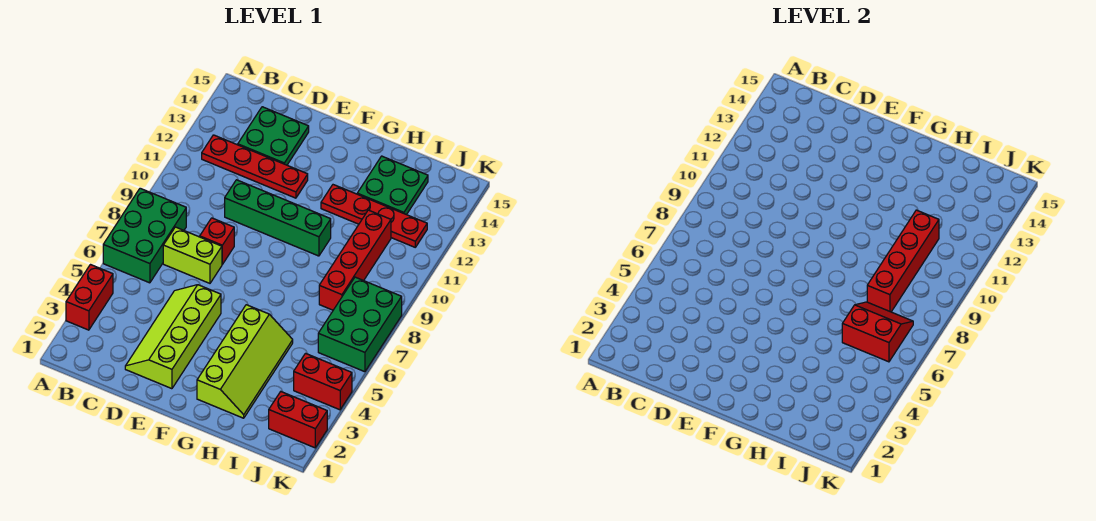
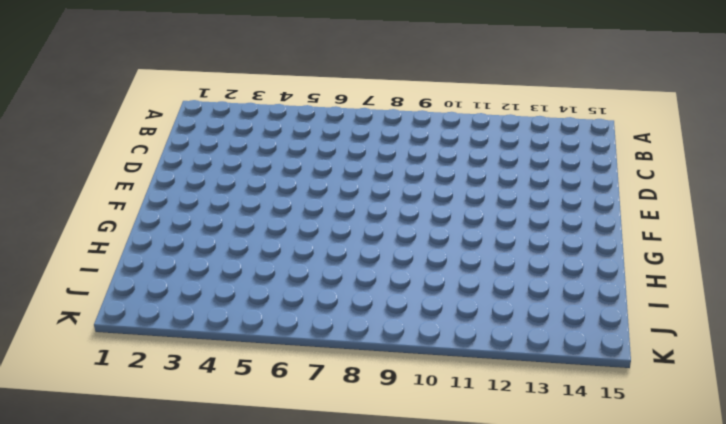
none -> red 1x2 brick [66,265,113,330]
none -> green 2x3 brick [103,188,186,283]
none -> red 1x4 plate [202,135,308,198]

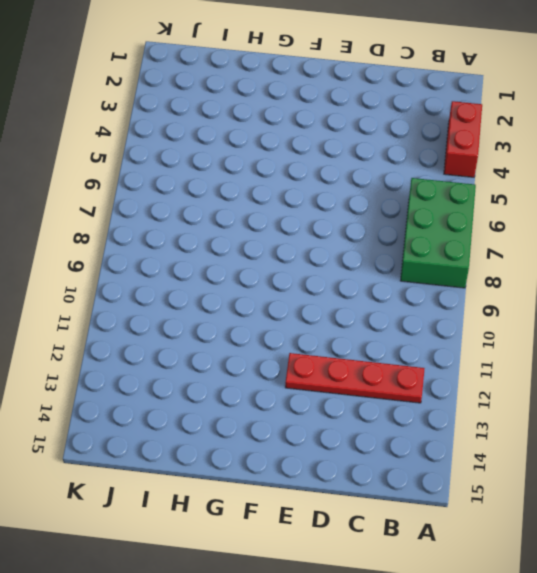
none -> lime 1x2 brick [163,227,222,283]
none -> green 2x2 plate [238,107,309,165]
none -> lime 2x4 slope [125,285,221,389]

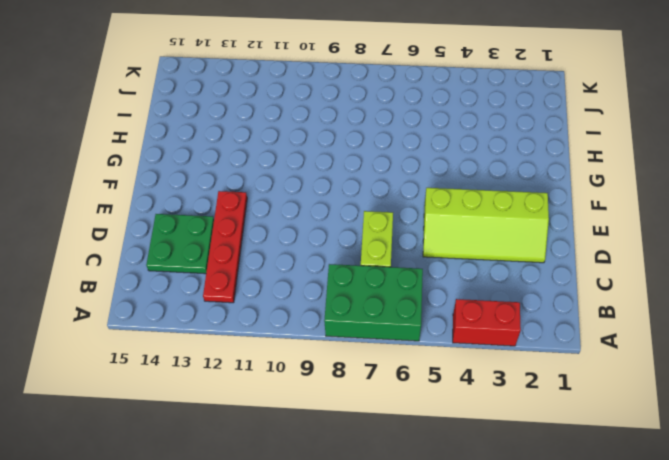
none -> red 1x1 brick [200,218,234,264]
none -> green 1x4 brick [225,180,331,256]
none -> lime 2x4 slope [197,305,293,418]

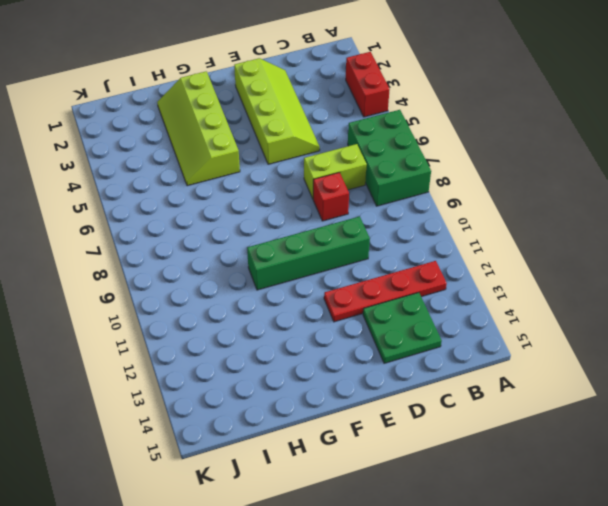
none -> red 1x4 plate [321,185,427,247]
none -> green 2x2 plate [357,156,428,215]
none -> red 1x4 brick [319,210,391,310]

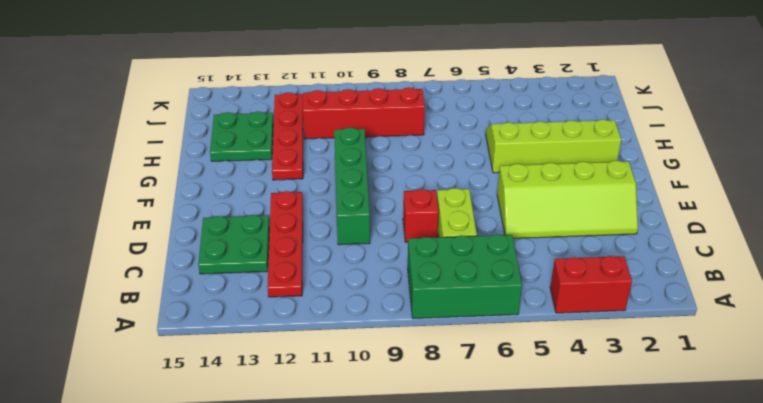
none -> red 1x2 brick [269,392,327,448]
none -> red 1x2 brick [294,353,352,410]
none -> green 2x3 brick [318,277,402,372]

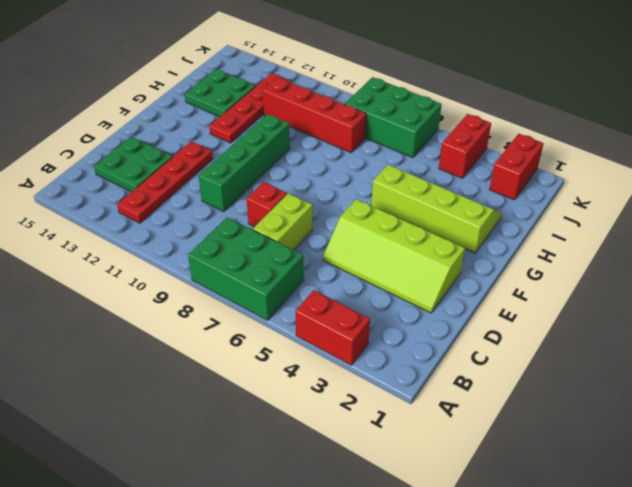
none -> red 2x2 slope [842,302,913,362]
none -> red 1x4 brick [867,210,939,312]

